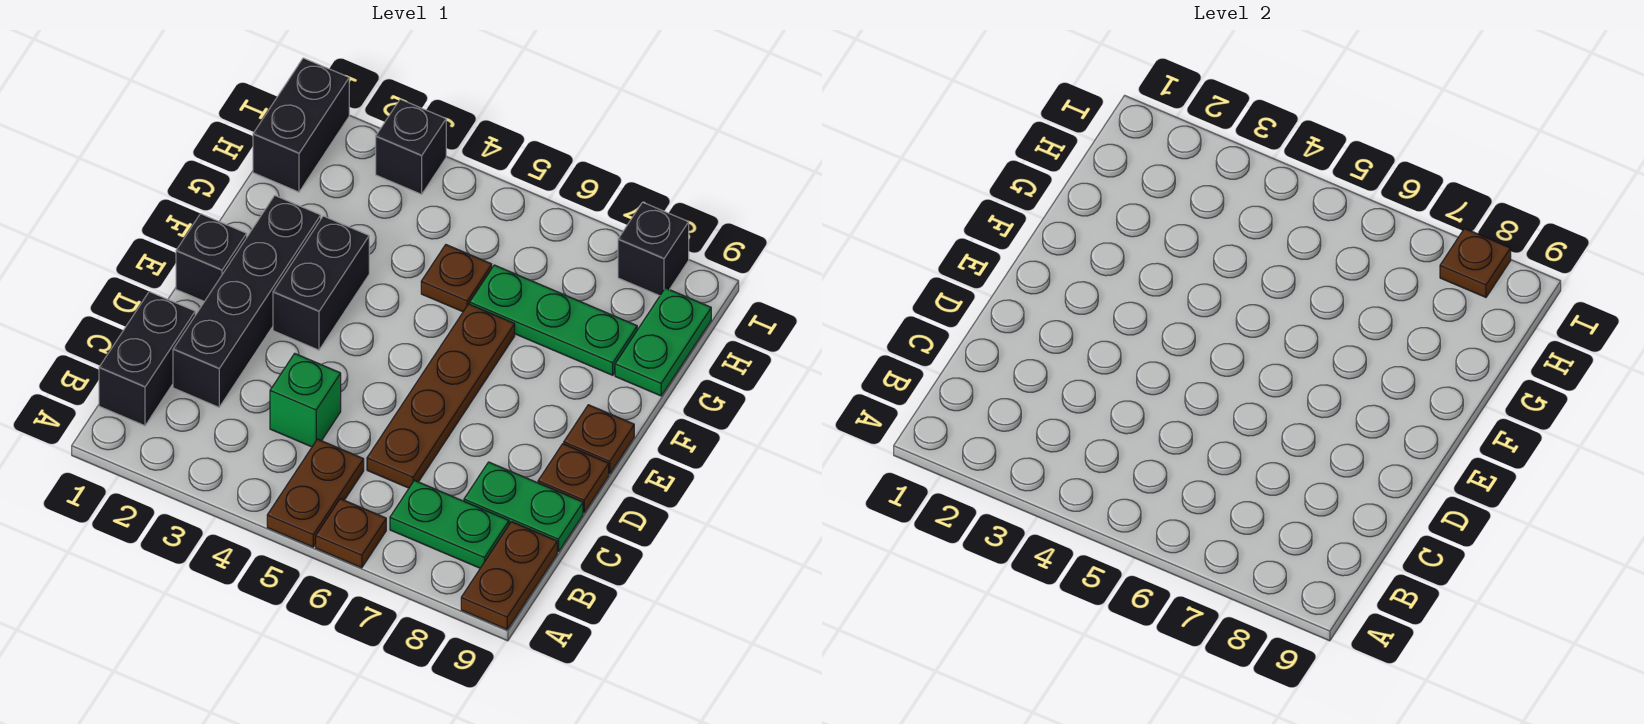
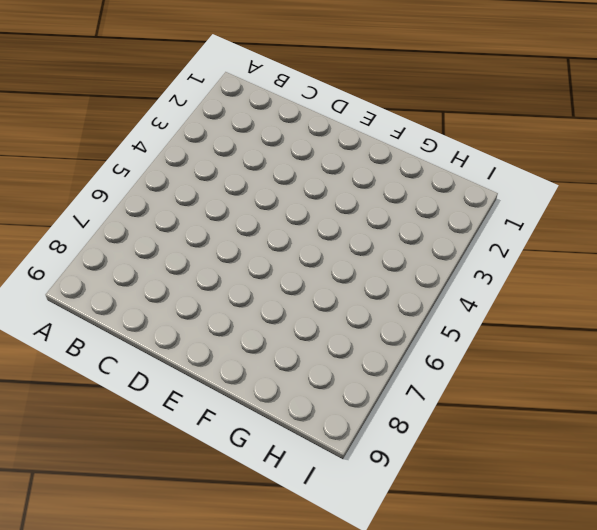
none -> brown 1x2 plate [267,439,364,547]
none -> brown 1x1 plate [316,499,386,568]
none -> brown 1x2 plate [461,522,557,629]

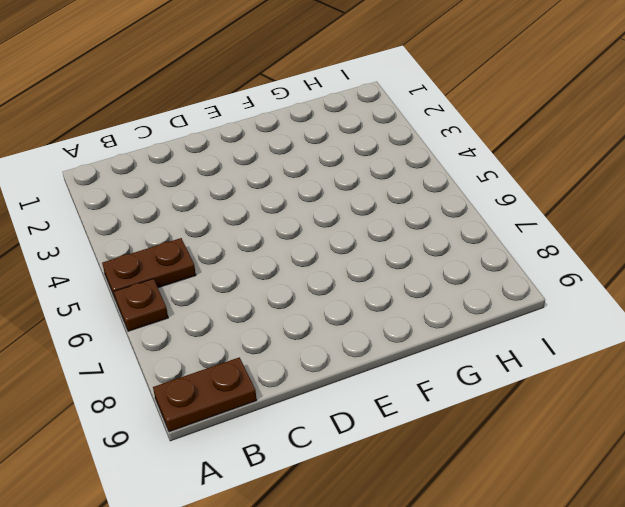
none -> black 1x2 brick [99,292,195,426]
none -> green 1x2 plate [390,480,509,568]
none -> black 1x4 brick [173,196,321,407]

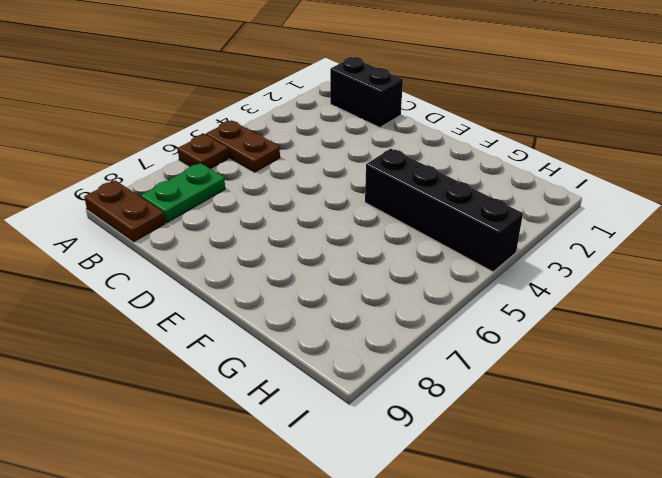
black 1x4 brick [365,149,523,272] -> black 1x4 brick moved to [173,196,321,407]
none -> green 1x1 brick [270,354,341,447]
none -> brown 1x4 plate [367,304,515,488]
none -> green 1x2 plate [464,462,583,552]

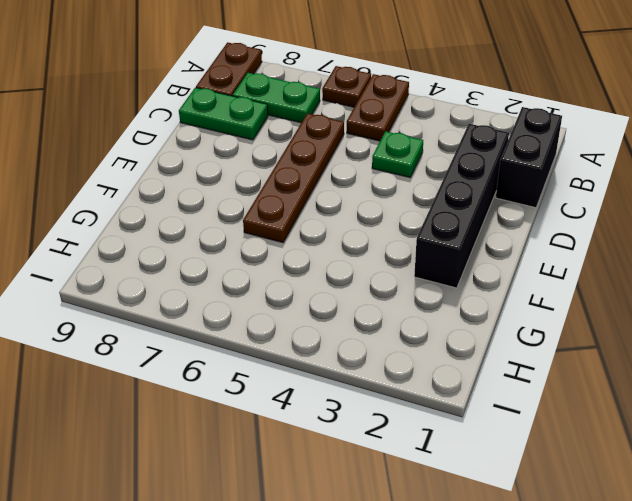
green 1x1 plate [372,131,423,177] -> green 1x1 brick [270,354,341,447]
none -> brown 1x1 plate [538,444,609,513]
none -> black 1x1 brick [176,214,247,301]
none -> black 1x2 brick [273,216,369,350]

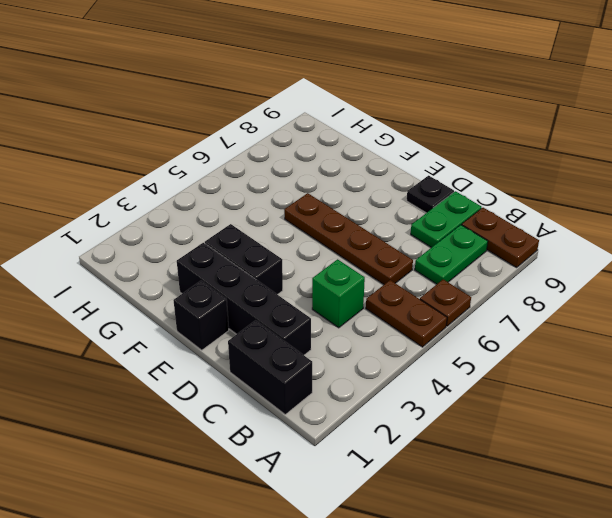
black 1x1 plate [407,176,454,213] -> brown 1x1 plate [538,444,609,513]
none -> brown 1x1 plate [564,405,634,474]
none -> brown 1x1 plate [421,245,492,312]
none -> green 1x3 plate [470,265,637,375]

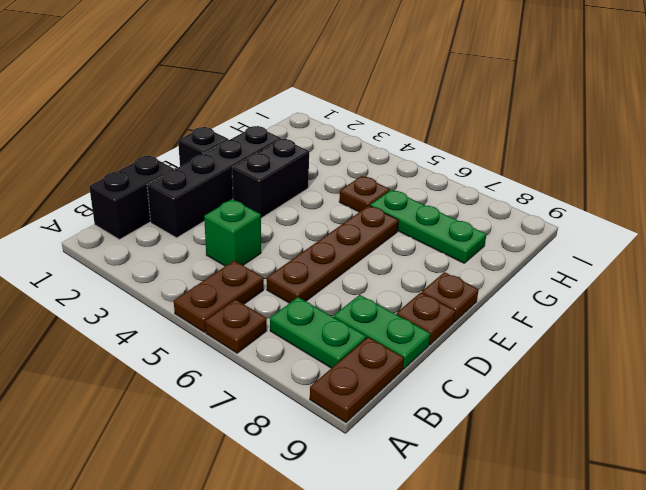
none -> green 1x2 plate [615,288,711,396]
none -> black 1x2 brick [253,58,349,192]
none -> black 1x1 brick [376,99,446,194]

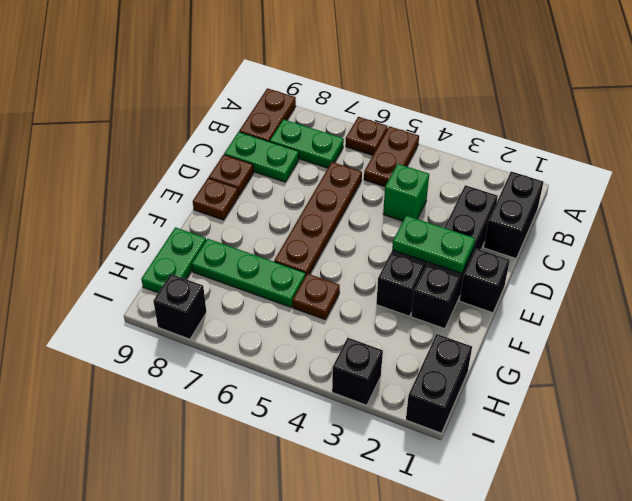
green 1x2 plate [392,216,475,273] -> none
none -> brown 1x1 plate [1440,228,1511,297]

